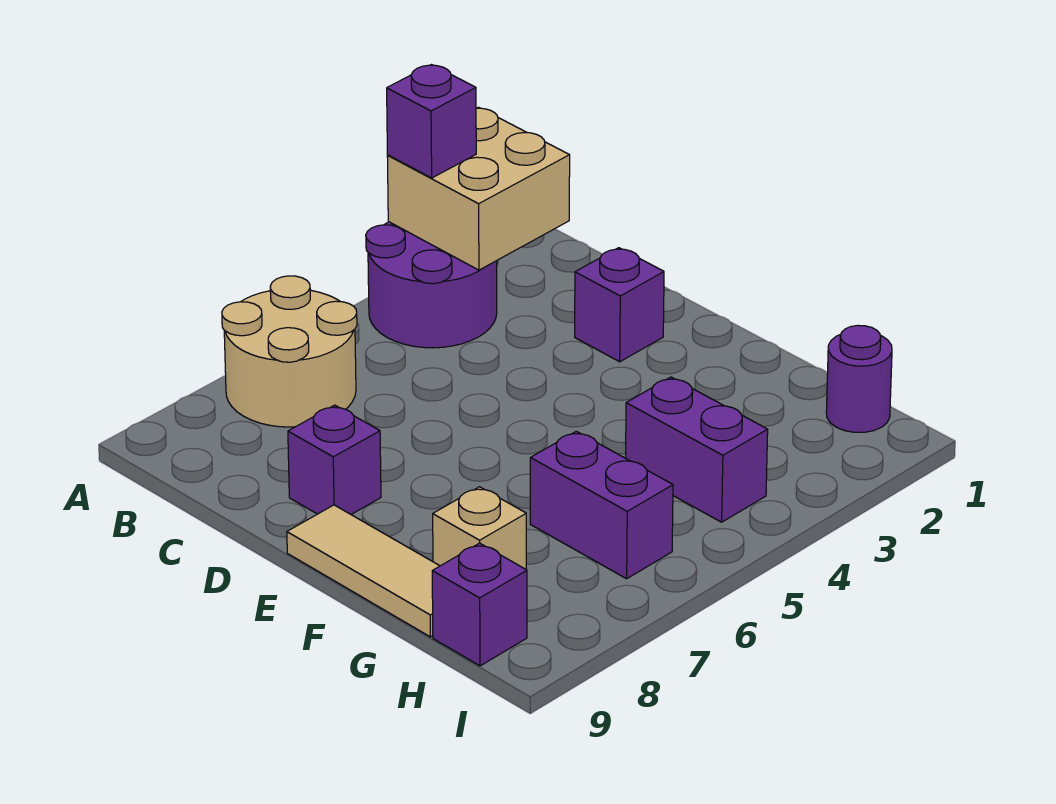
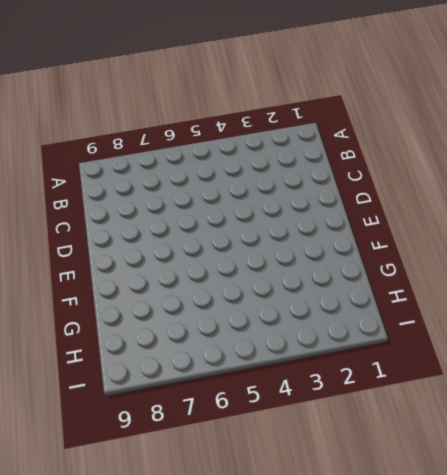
none -> purple 2x2 round brick [366,222,497,348]
none -> tan 2x2 round brick [222,276,357,427]
none -> purple 1x1 brick [575,248,664,362]

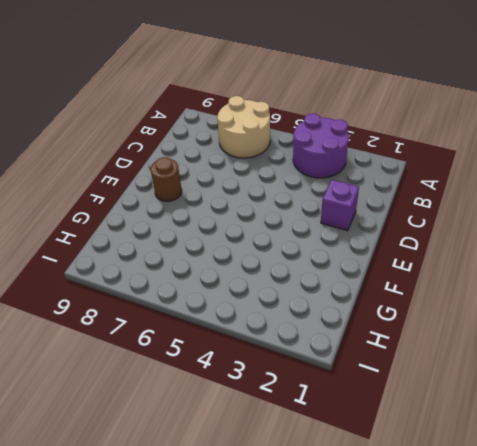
brown 1x1 round brick [151,157,182,201] -> none
none -> purple 1x1 brick [288,405,381,514]
none -> tan 1x3 tile [287,505,439,637]
none -> purple 1x2 brick [626,377,768,522]

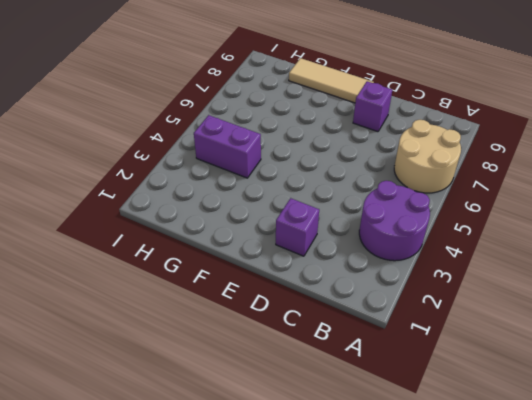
none -> purple 1x2 brick [530,431,673,579]
none -> tan 1x1 brick [433,487,526,569]
none -> purple 1x1 round brick [826,325,892,432]

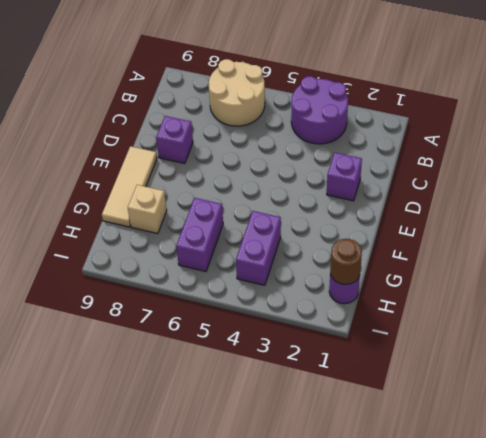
brown 1x1 round brick [330,239,362,284] -> none
none -> purple 1x1 brick [432,543,527,666]
none -> tan 2x2 brick [387,107,570,270]
none -> purple 1x1 brick [387,65,476,178]

